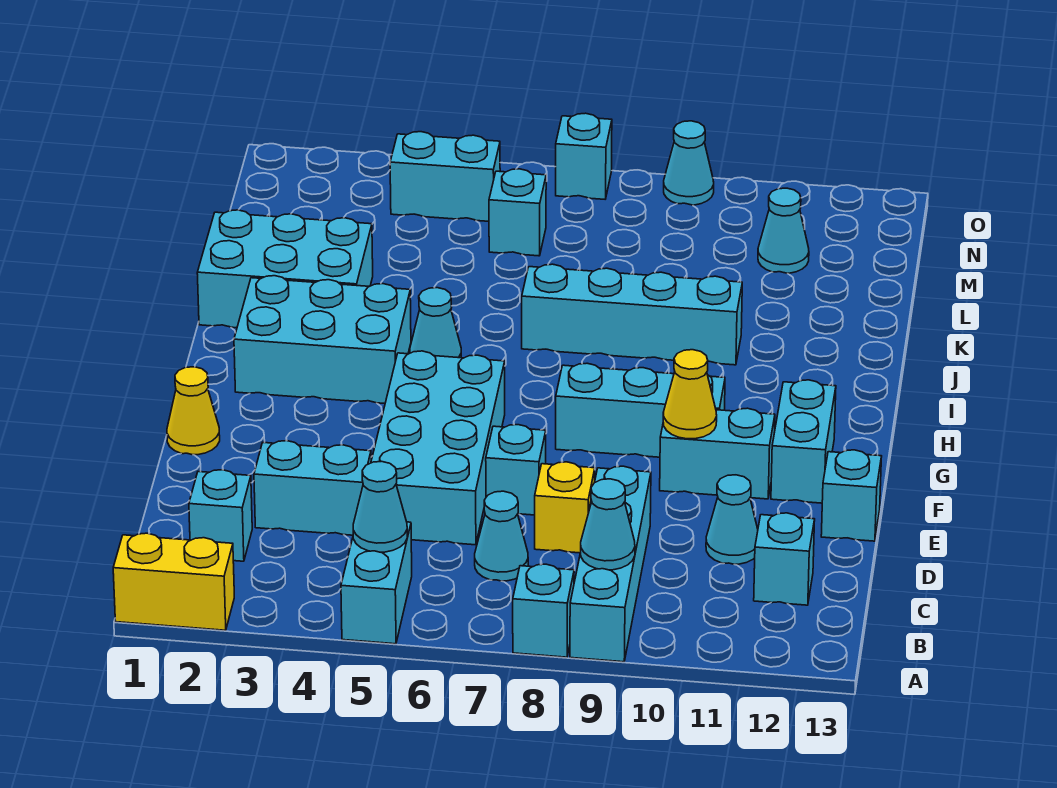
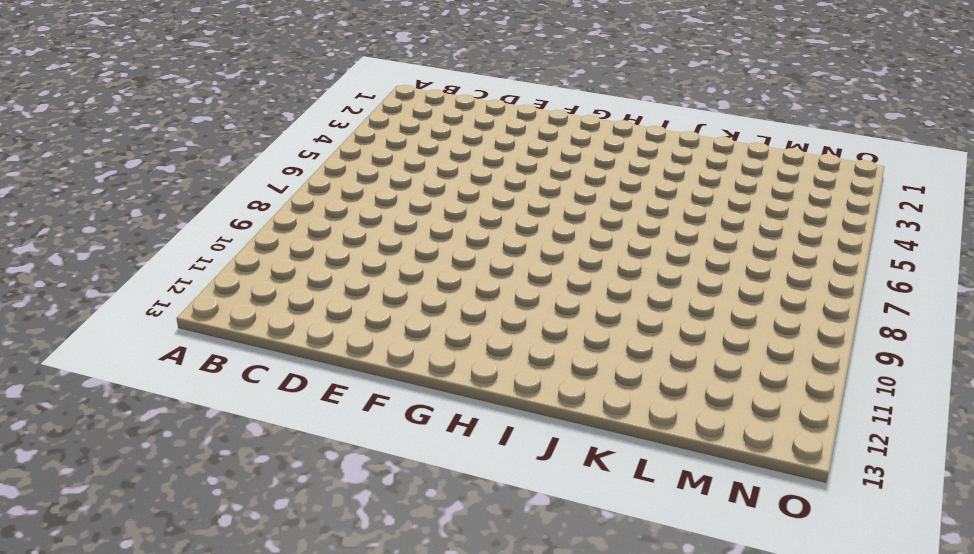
none -> yellow 1x2 brick [113,533,234,630]
none -> cyan 1x2 brick [341,522,412,644]
none -> cyan 1x1 brick [513,564,574,657]

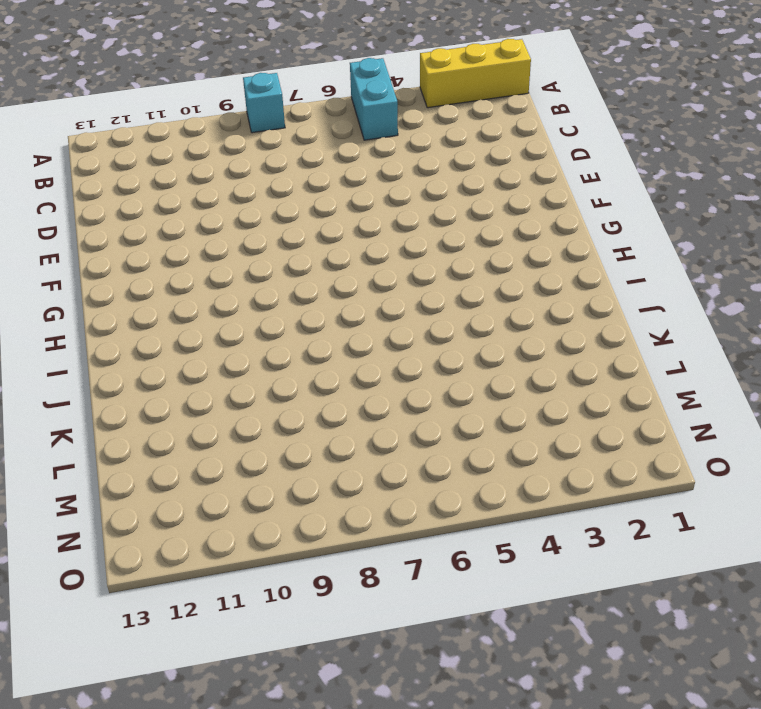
yellow 1x3 brick [420,39,531,108] -> yellow 1x2 brick [113,533,234,630]
none -> cyan 1x4 brick [570,466,651,662]
none -> cyan 1x1 brick [189,470,252,561]
none -> cyan 1x1 cone [475,491,528,581]

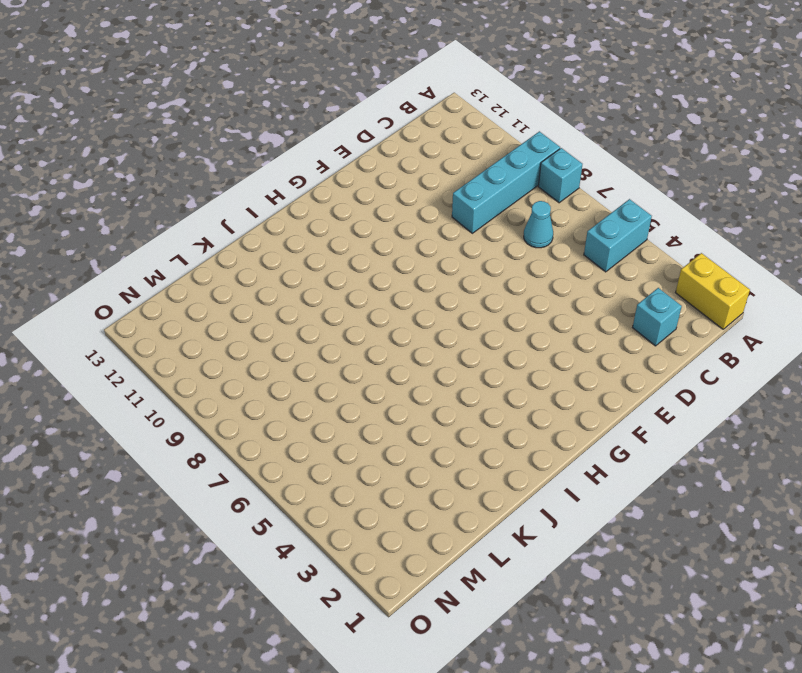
none -> cyan 1x1 brick [754,513,815,605]
none -> cyan 1x2 brick [254,441,371,535]
none -> cyan 2x4 brick [371,351,505,545]

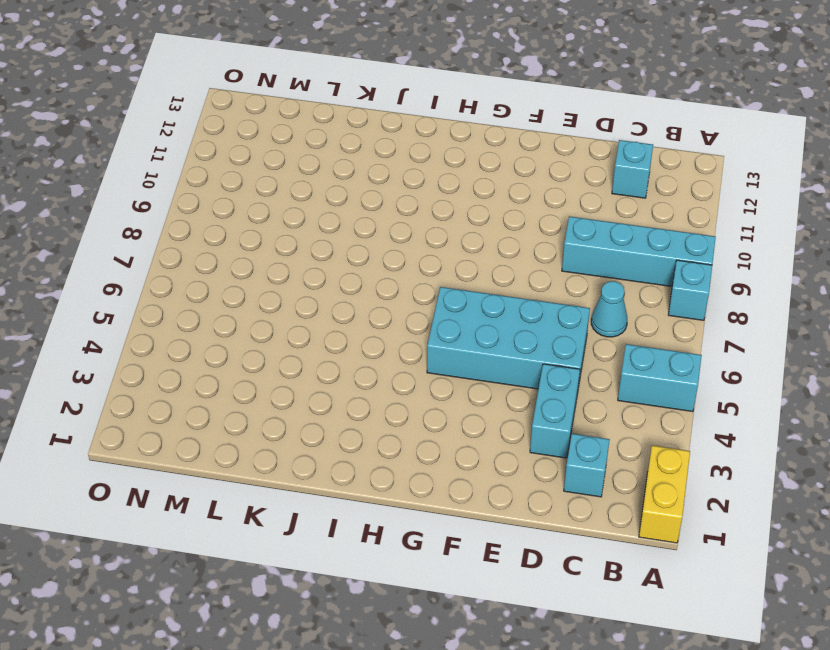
none -> yellow 1x1 brick [535,462,595,553]
none -> cyan 1x1 cone [706,475,758,564]
none -> cyan 1x1 brick [486,425,546,515]

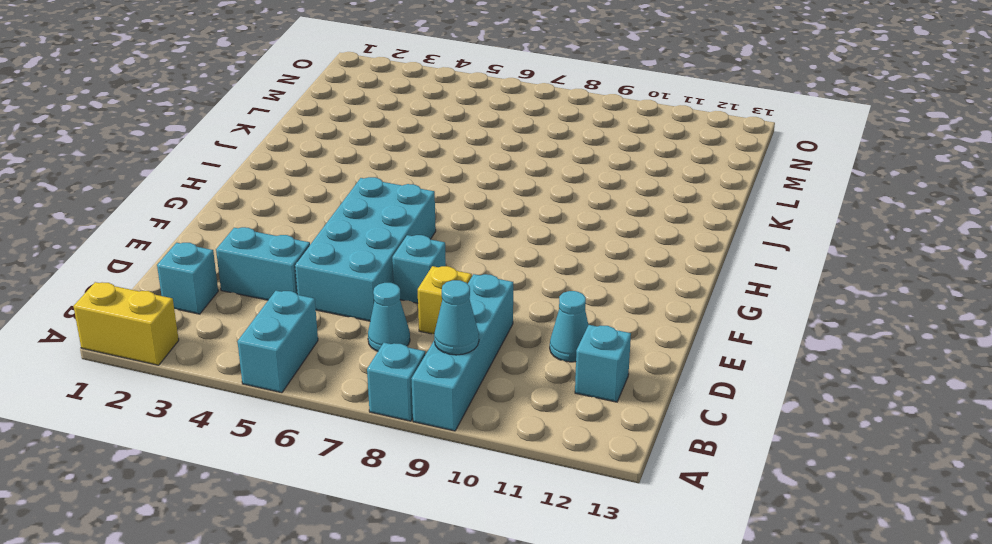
none -> cyan 1x1 brick [821,450,882,541]
none -> yellow 1x1 cone [167,367,220,455]
none -> cyan 1x2 brick [660,408,775,499]

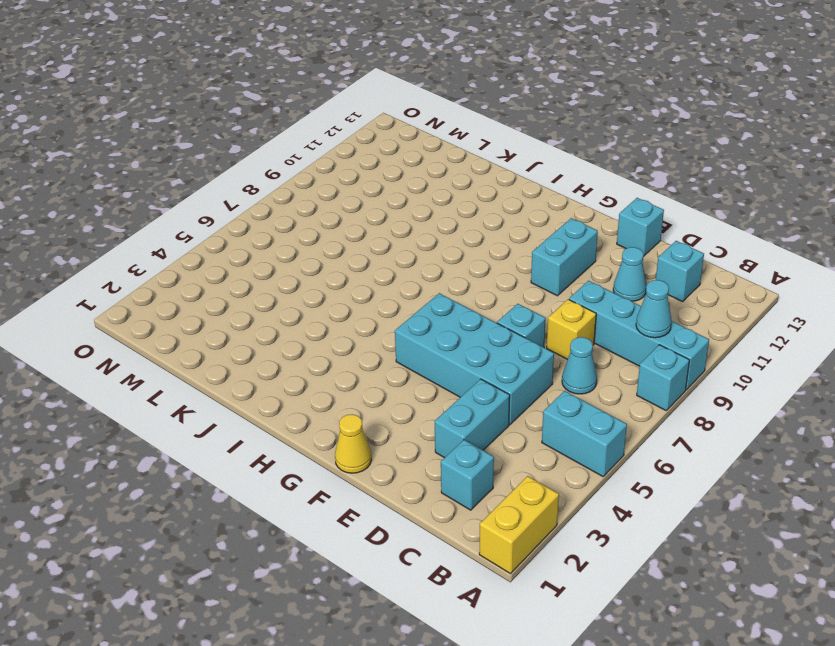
none -> cyan 1x2 brick [771,380,836,503]
none -> cyan 1x3 brick [556,363,725,457]
none -> cyan 2x3 brick [234,276,411,404]

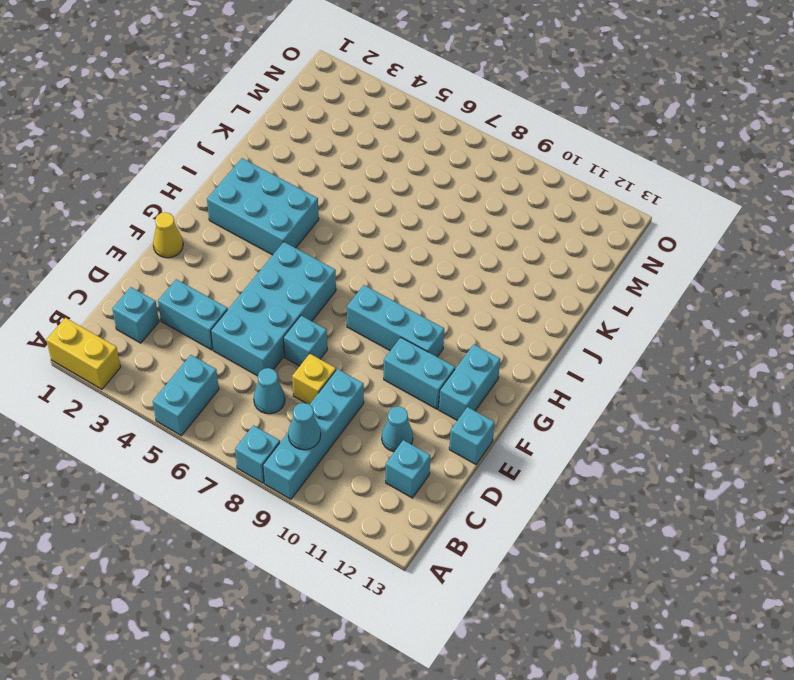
none -> cyan 1x1 cone [410,288,461,358]
none -> cyan 2x3 brick [197,210,373,328]
none -> cyan 1x4 brick [522,264,742,365]

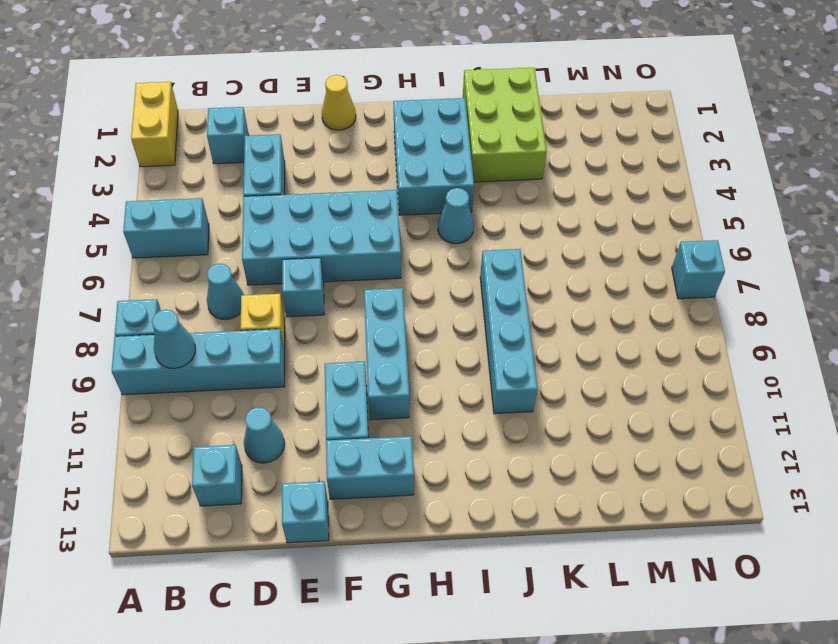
lime 2x3 brick [463,68,547,182] -> cyan 2x3 brick [197,210,373,328]
none -> cyan 1x1 brick [489,169,546,256]
none -> cyan 1x1 cone [758,188,809,273]
none -> cyan 1x2 brick [390,132,500,221]

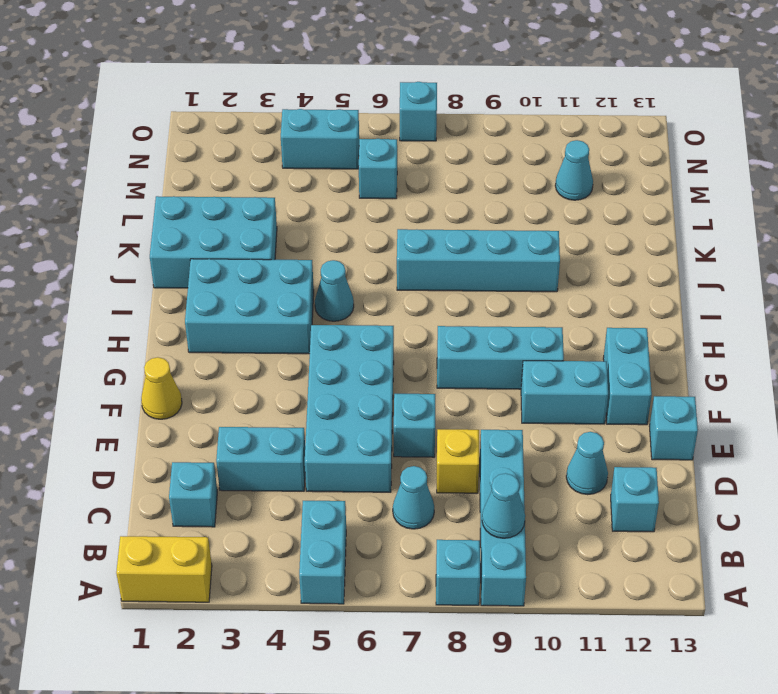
none -> cyan 1x1 cone [664,121,714,205]
none -> cyan 1x1 cone [353,461,407,552]
none -> yellow 1x1 cone [663,350,717,439]

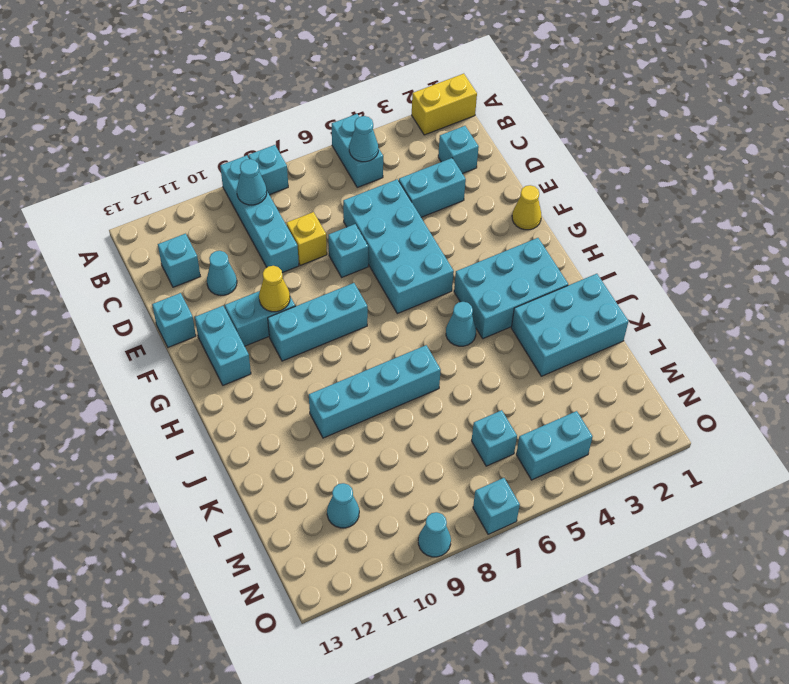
none -> cyan 1x1 cone [475,491,528,581]

